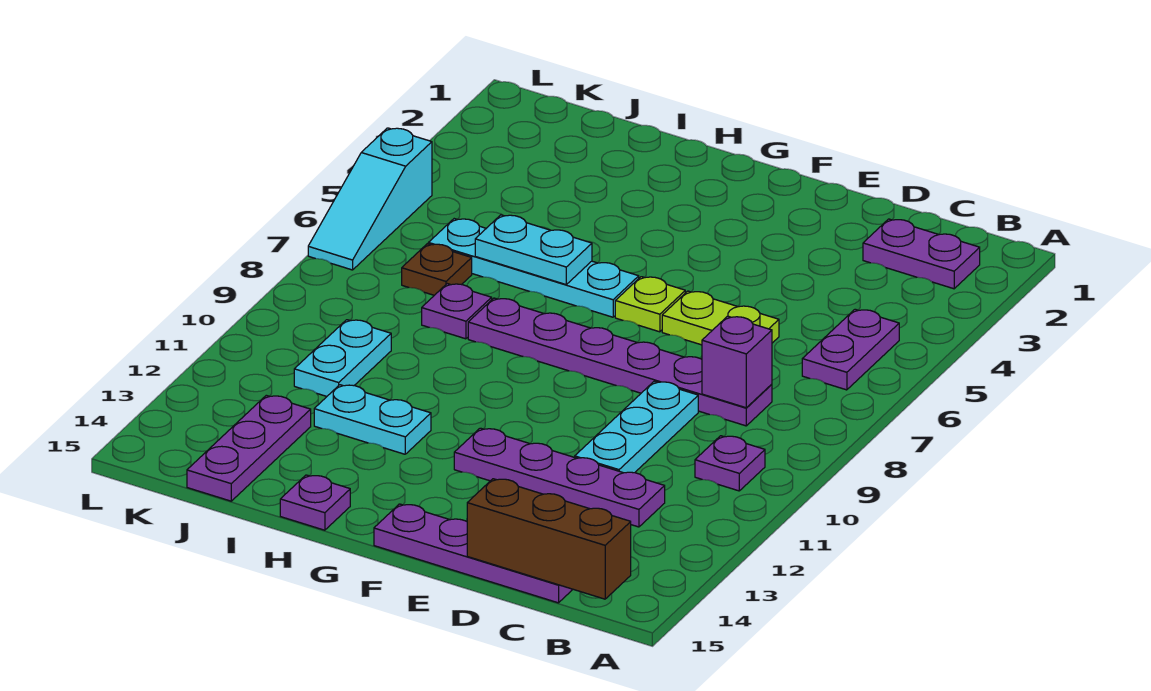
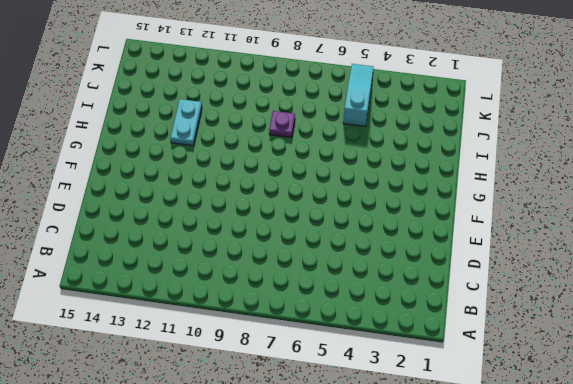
cyan 1x3 slope [343,64,374,126] -> cyan 1x3 slope turned to [308,128,432,270]
none -> purple 1x2 plate [863,219,980,289]
none -> purple 1x2 plate [802,309,899,390]
none -> purple 1x1 plate [695,436,765,491]

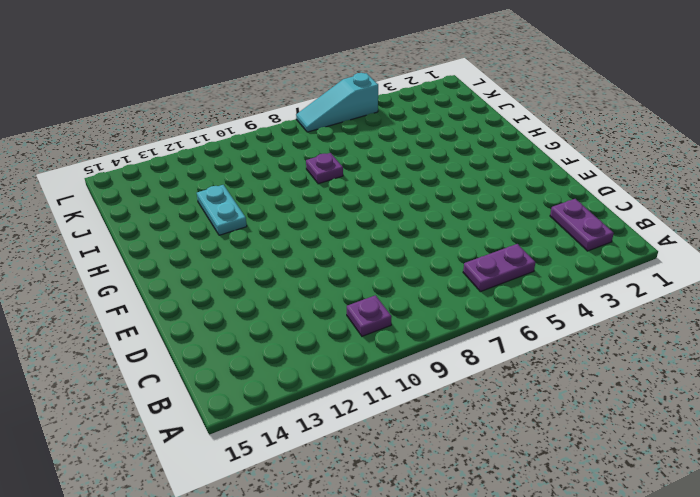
none -> purple 1x6 plate [468,298,772,426]
none -> purple 1x4 plate [454,428,665,527]
none -> purple 1x4 plate [374,504,573,603]

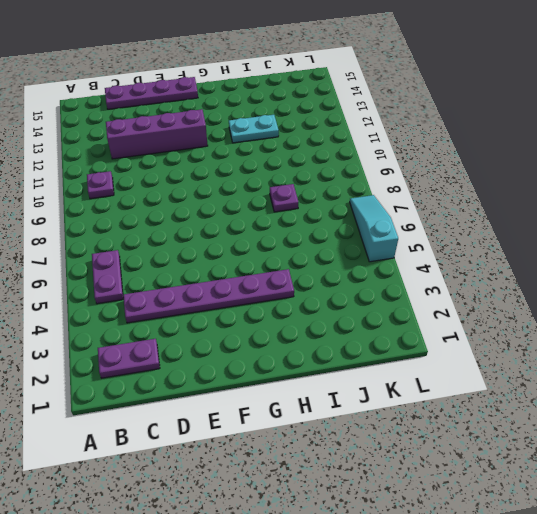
purple 1x6 plate [123,269,294,323] -> purple 1x6 plate moved to [468,298,772,426]
purple 1x4 brick [106,109,208,159] -> purple 1x4 plate [454,428,665,527]
none -> lime 1x2 plate [662,291,779,345]
none -> cyan 1x3 plate [575,382,698,473]
none -> lime 1x1 plate [615,277,685,332]

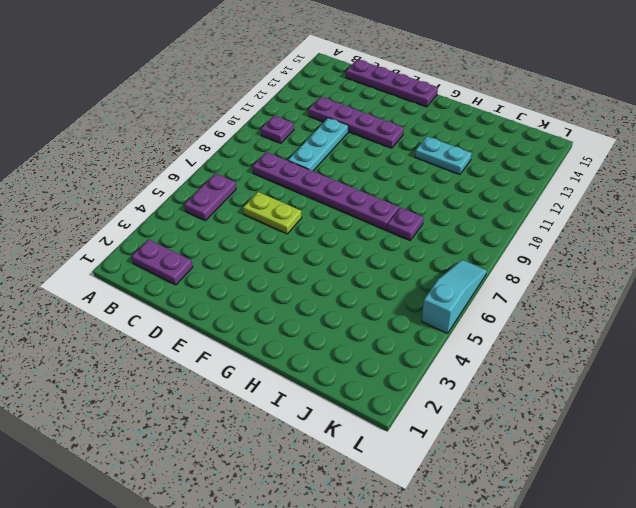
none -> lime 1x1 plate [615,277,685,332]
none -> cyan 1x4 plate [428,219,639,317]
none -> purple 1x1 plate [280,475,350,530]

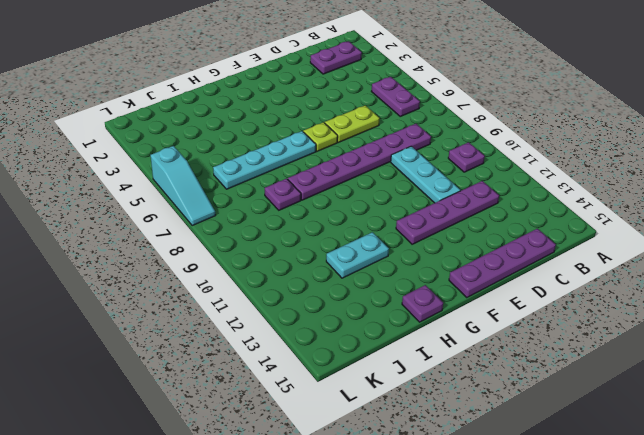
none -> brown 1x1 plate [402,244,472,295]
none -> cyan 1x2 plate [294,320,391,396]
none -> purple 1x3 plate [187,395,311,501]

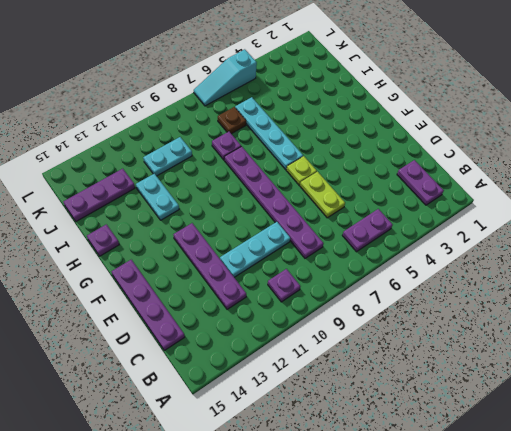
none -> brown 1x3 brick [467,479,631,599]
none -> purple 1x1 brick [702,316,772,408]
none -> cyan 1x2 plate [475,215,592,284]

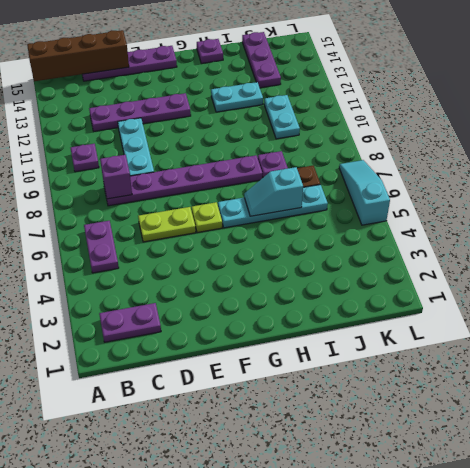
brown 1x4 brick [27,30,129,81] -> brown 1x3 brick [467,479,631,599]
cyan 1x2 slope [244,167,303,216] -> cyan 1x2 plate [475,215,592,284]

